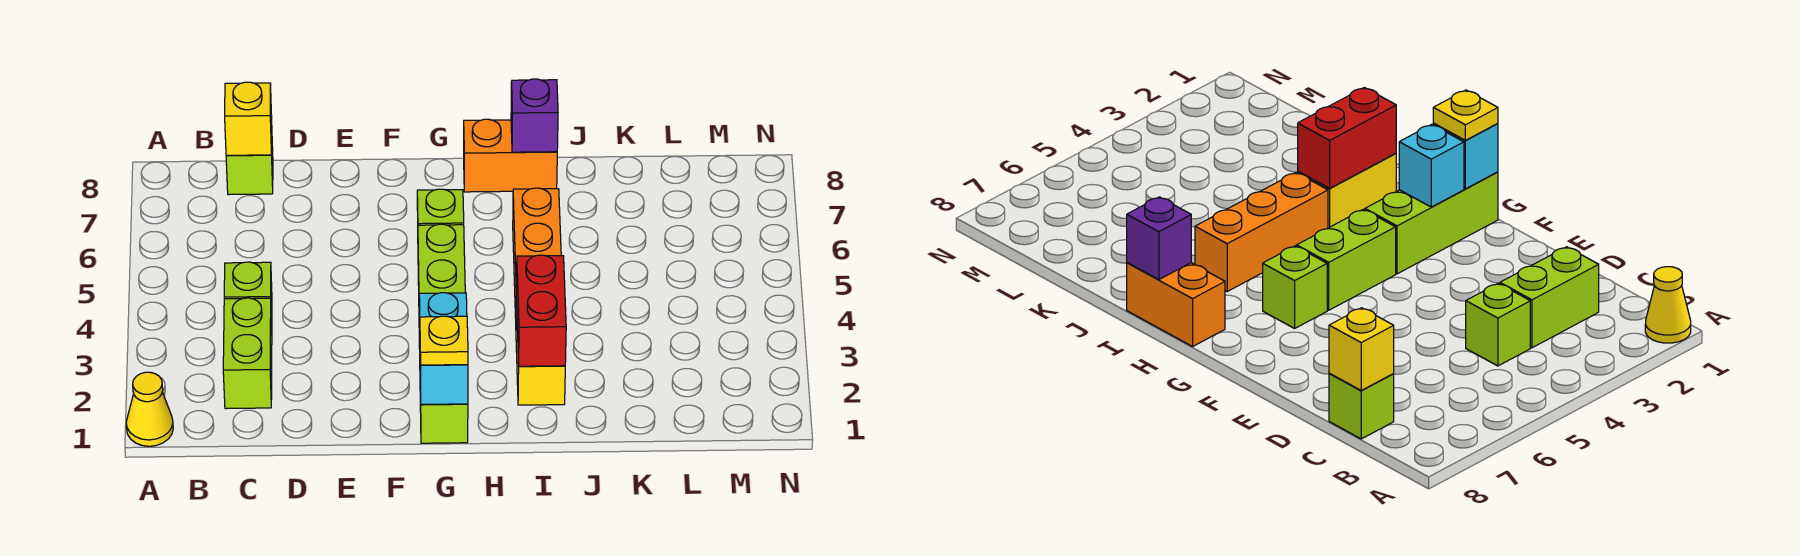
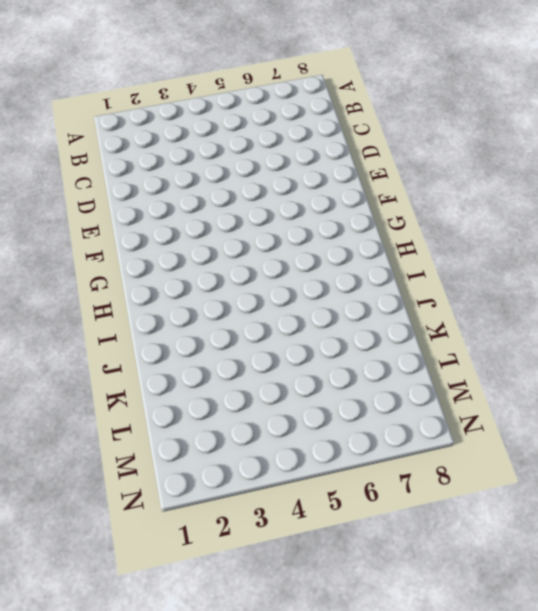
none -> yellow 1x1 cone [126,372,173,446]
none -> lime 1x2 brick [223,298,272,409]
none -> lime 1x1 brick [224,262,272,325]

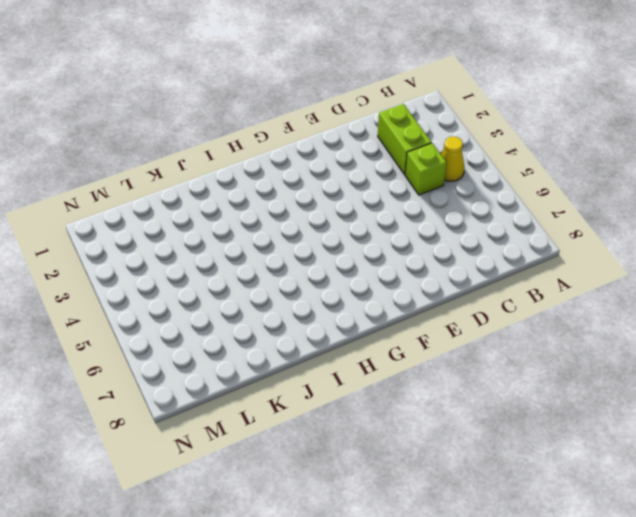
yellow 1x1 cone [441,136,465,181] -> yellow 1x1 cone moved to [126,372,173,446]
none -> lime 1x1 brick [226,147,273,195]
none -> lime 1x3 brick [419,307,468,443]
none -> lime 1x2 brick [418,224,465,294]

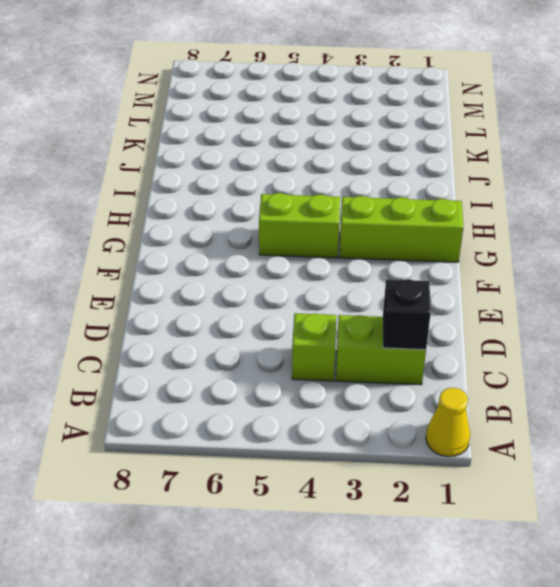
black 1x1 brick [383,279,431,350] -> none
none -> lime 1x1 brick [226,147,273,195]
none -> lime 1x1 brick [417,189,464,225]
none -> orange 1x2 brick [464,119,557,192]

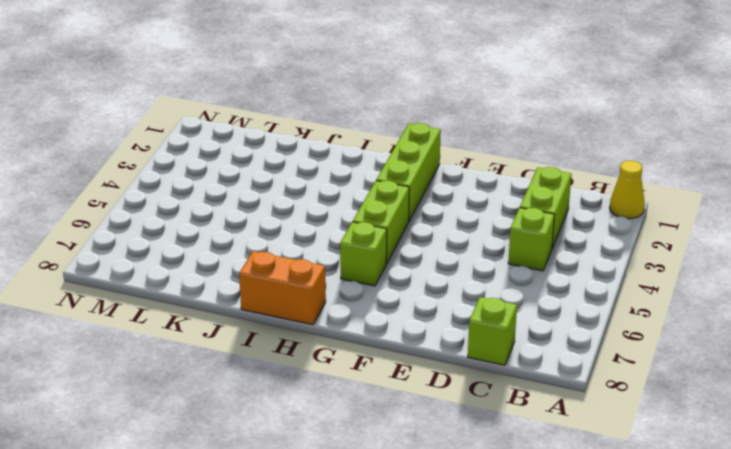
none -> yellow 1x2 brick [516,298,565,405]
none -> orange 1x3 brick [513,188,561,319]
none -> yellow 1x1 brick [225,82,272,155]

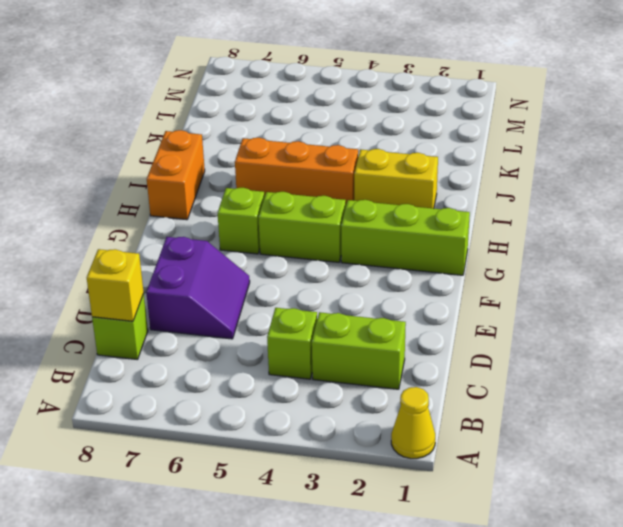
purple 2x2 slope [146,237,250,339] -> none
none -> cyan 1x1 brick [420,352,468,404]
none -> cyan 1x1 brick [419,293,467,317]
none -> red 1x2 brick [516,255,566,366]

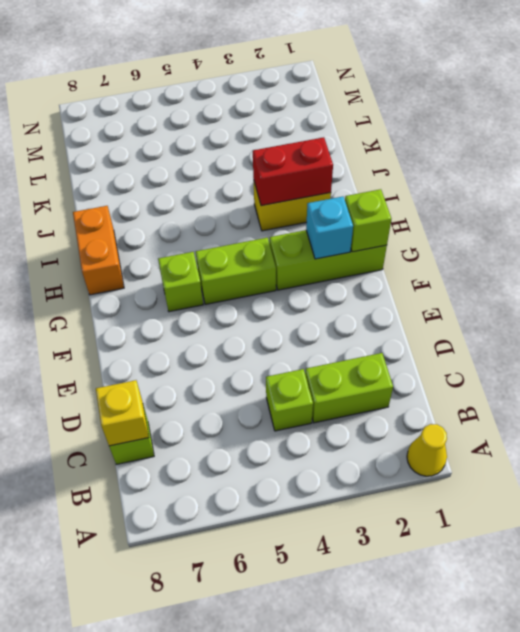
lime 1x1 brick [345,189,391,252] -> cyan 1x1 brick [420,352,468,404]
none -> orange 1x3 brick [513,188,561,319]
none -> purple 1x1 brick [511,79,558,152]
none -> yellow 1x1 plate [420,316,468,365]

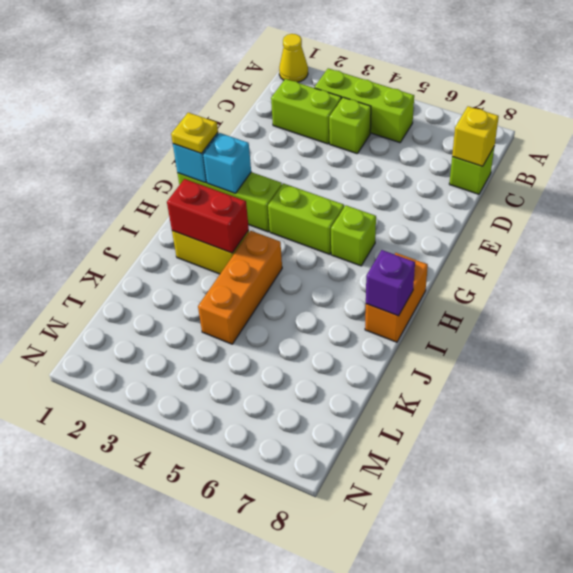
lime 1x3 brick [314,68,414,143] -> none
orange 1x3 brick [198,231,282,344] -> orange 1x3 brick turned to [513,188,561,319]

